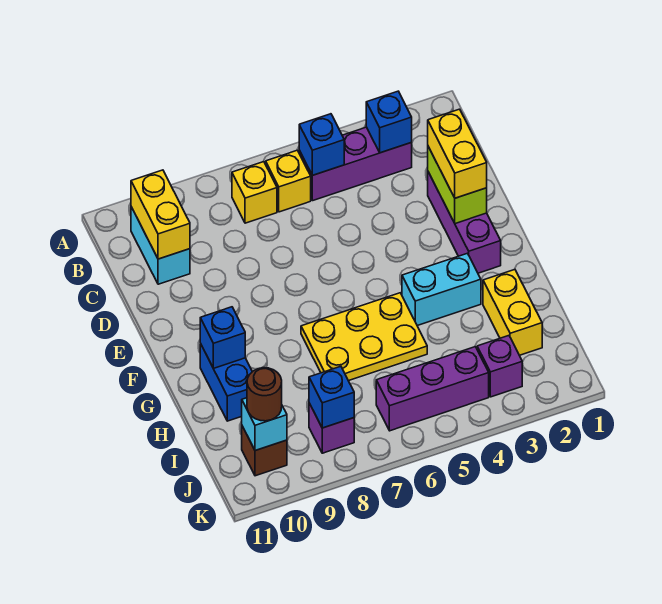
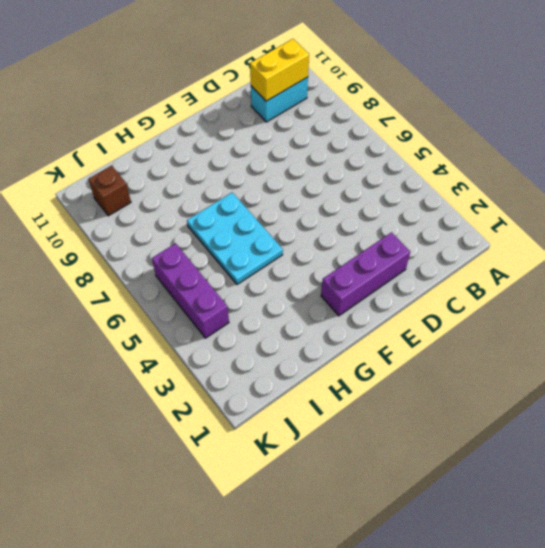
cyan 2x3 plate [187,193,283,284] -> yellow 2x3 plate [301,293,427,381]
none -> purple 1x3 brick [299,127,412,201]
none -> yellow 1x1 brick [266,150,311,212]
none -> yellow 1x1 brick [232,162,277,223]

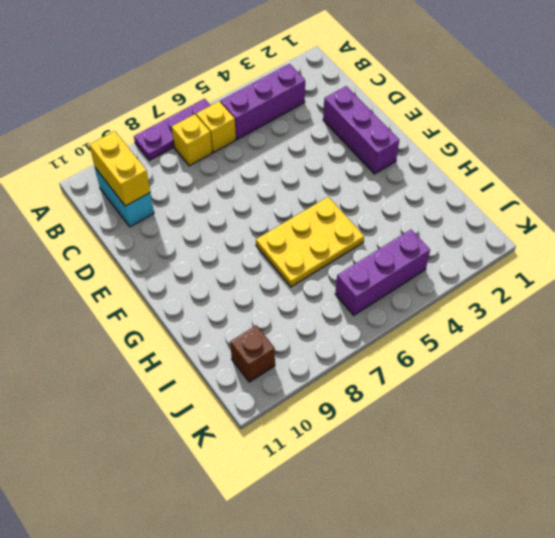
purple 1x3 plate [134,99,211,160] -> none
none -> cyan 1x2 brick [402,253,481,326]
none -> blue 1x2 brick [200,344,252,421]
none -> yellow 1x2 brick [483,270,542,355]

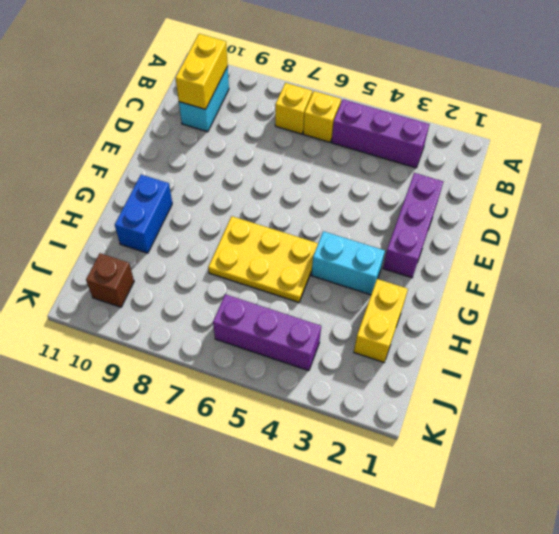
none -> purple 1x1 brick [477,336,522,397]
none -> purple 1x1 brick [309,403,354,453]
none -> blue 1x1 brick [366,91,412,153]

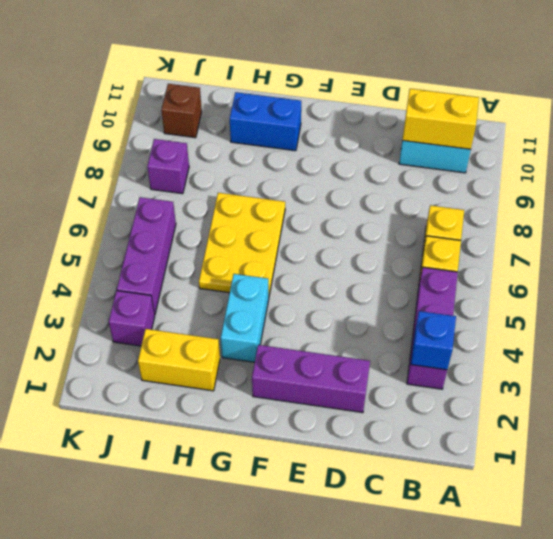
none -> blue 1x1 brick [299,114,344,175]
none -> lime 1x2 brick [428,147,487,224]
none -> blue 1x1 brick [200,307,245,368]

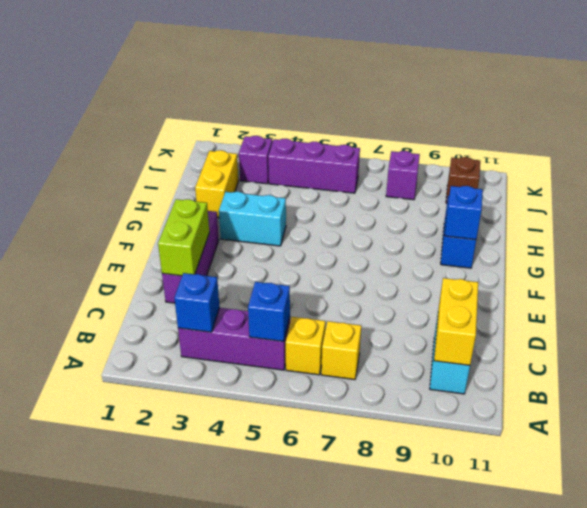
none -> yellow 2x3 plate [301,293,427,381]
none -> blue 1x1 brick [309,366,354,428]
none -> cyan 1x1 brick [242,398,287,451]

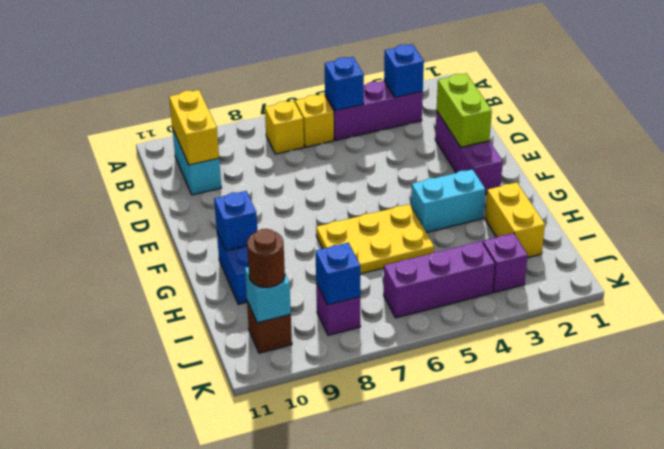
none -> yellow 1x2 brick [428,109,487,198]

